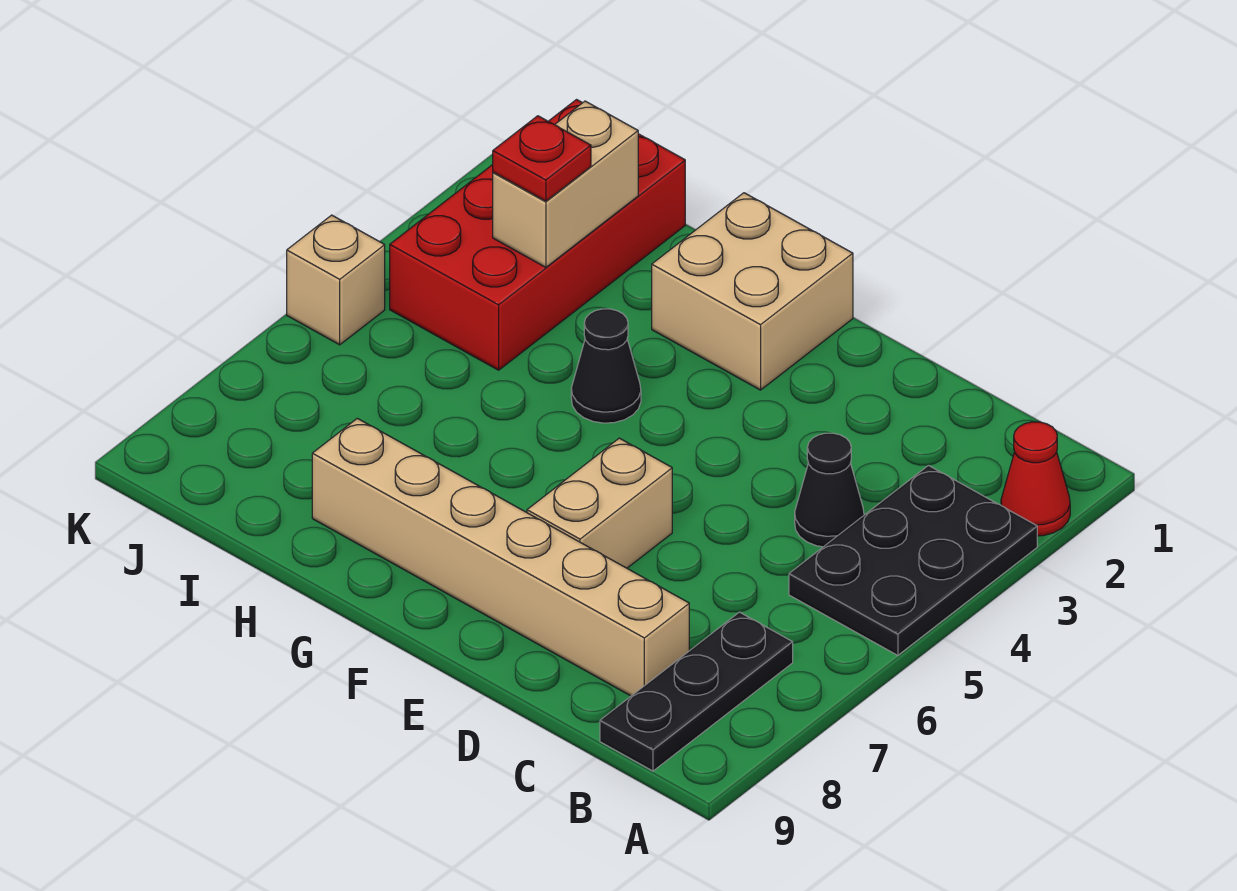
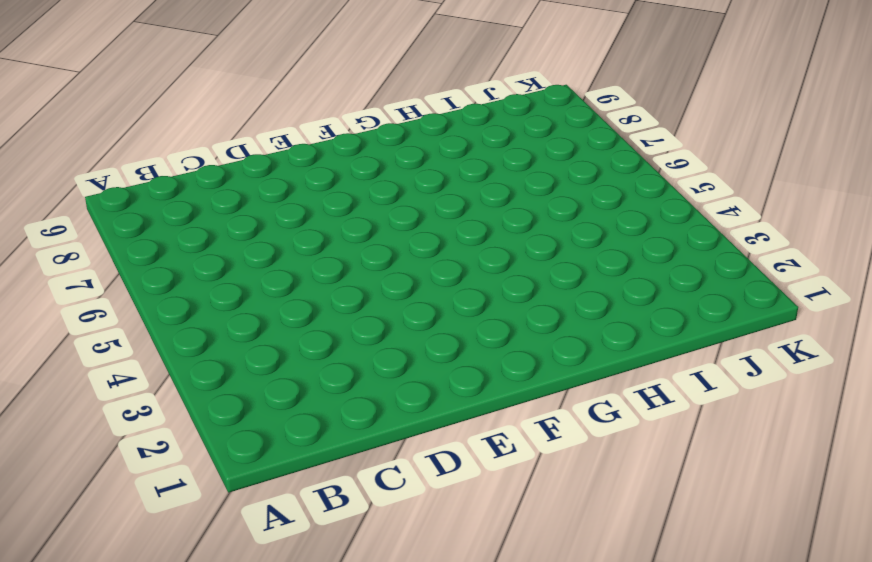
none -> red 1x1 cone [1001,422,1070,536]
none -> black 2x3 plate [789,465,1037,655]
none -> black 1x3 plate [600,612,793,771]

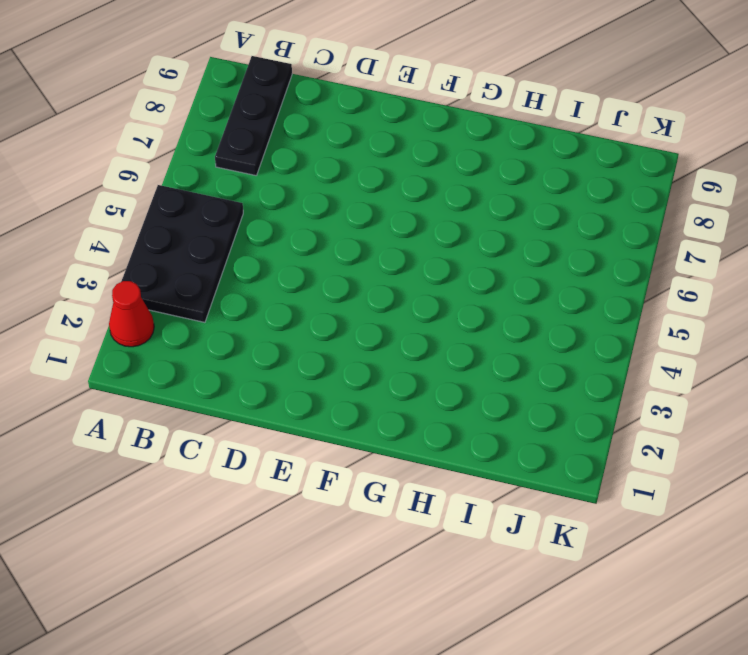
none -> black 1x1 cone [795,433,864,547]
none -> tan 1x6 brick [312,418,689,696]
none -> tan 1x2 brick [527,438,672,568]

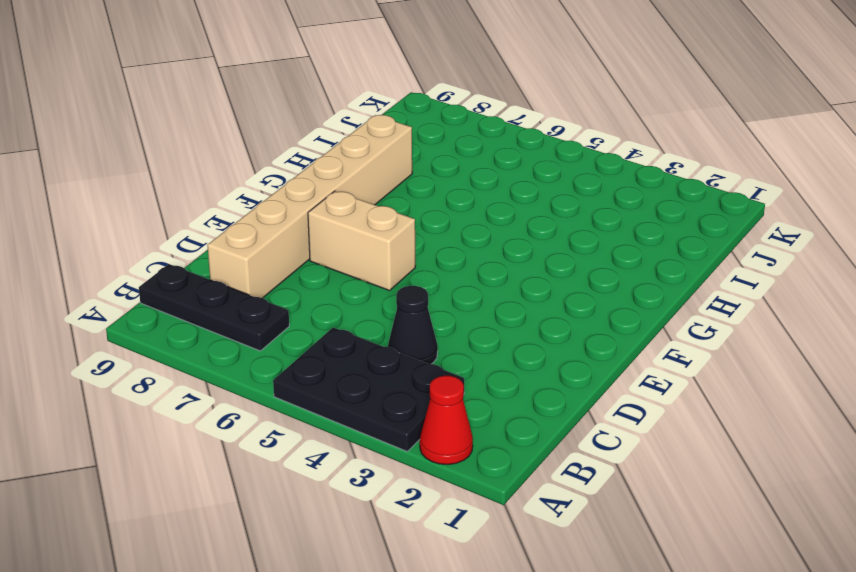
none -> tan 2x2 brick [652,193,853,390]
none -> black 1x1 cone [571,309,641,423]
none -> red 2x4 brick [390,100,685,370]

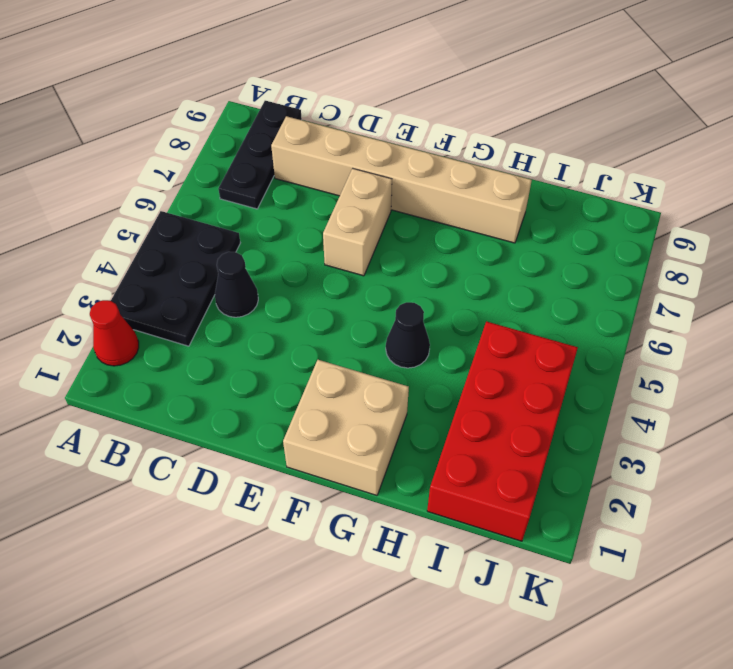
none -> tan 1x1 brick [287,215,385,345]
none -> tan 1x2 brick [493,101,638,267]
none -> red 1x1 plate [493,116,591,201]

